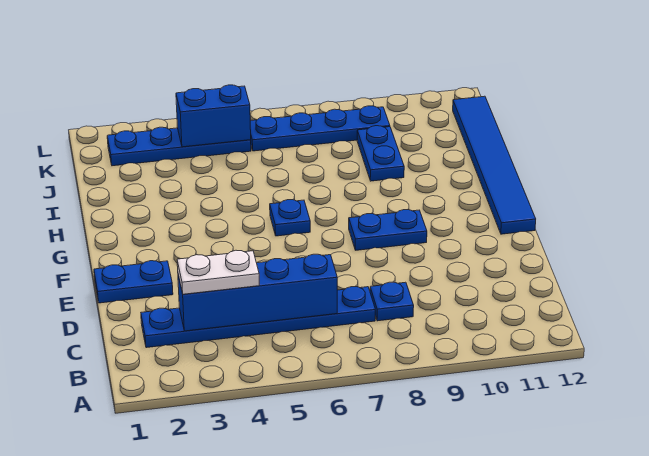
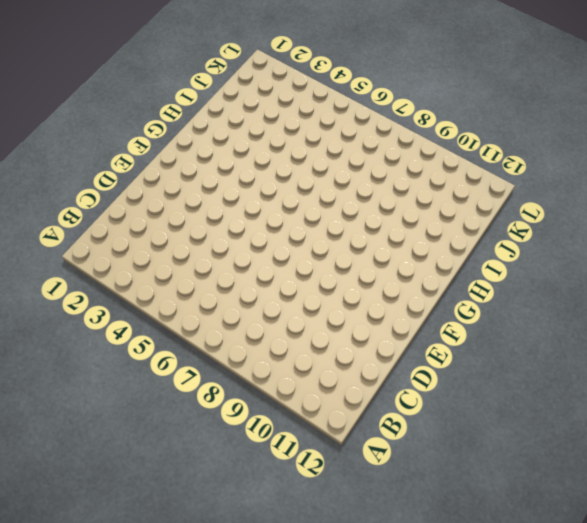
none -> blue 1x6 plate [141,287,375,348]
none -> blue 1x1 plate [370,282,414,321]
none -> blue 1x2 plate [94,261,173,303]

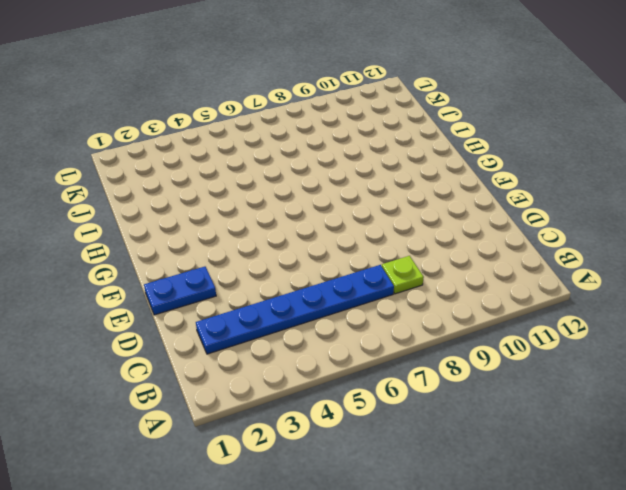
lime 1x1 plate [382,256,424,294] -> blue 1x1 plate [370,282,414,321]
none -> blue 1x2 plate [349,210,427,250]
none -> blue 1x6 tile [453,96,536,234]
none -> blue 1x1 plate [270,200,310,236]

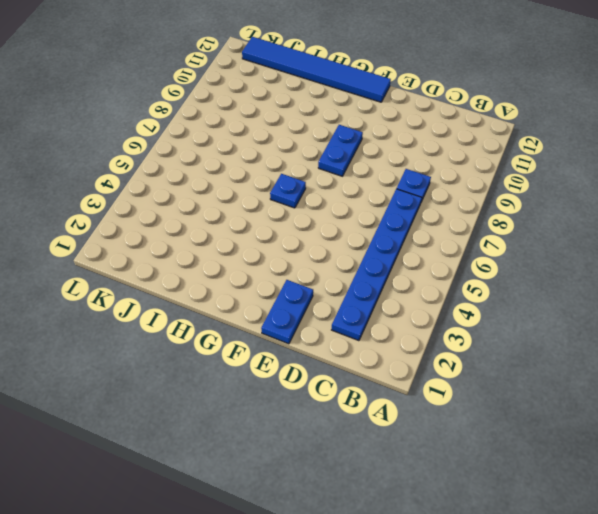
none -> blue 1x2 plate [357,126,404,181]
none -> blue 1x4 plate [107,127,251,166]
none -> blue 1x4 plate [250,106,390,151]

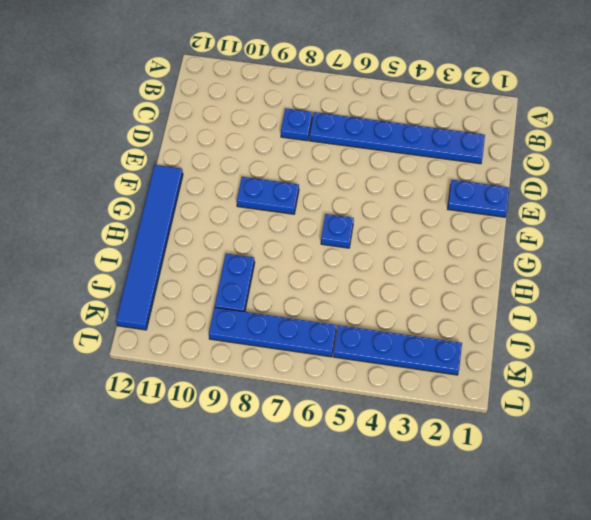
none -> blue 1x4 brick [178,254,337,331]
none -> blue 1x2 brick [176,85,251,147]
none -> white 1x2 plate [177,250,259,294]

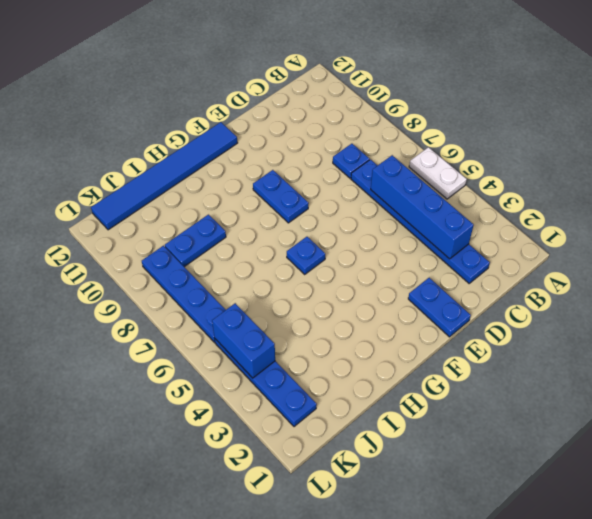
white 1x2 plate [409,147,467,199] -> white 1x2 plate moved to [177,250,259,294]

